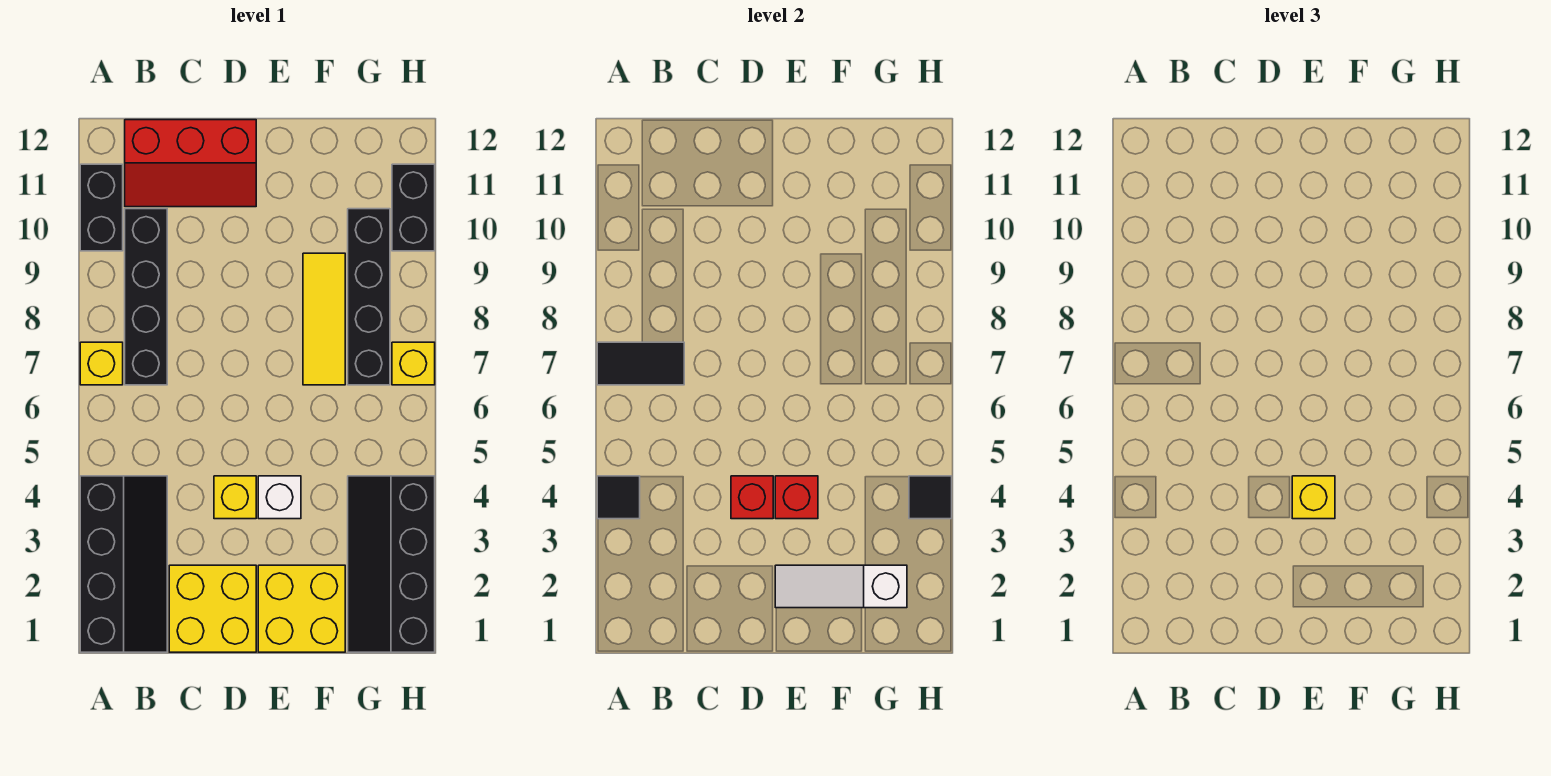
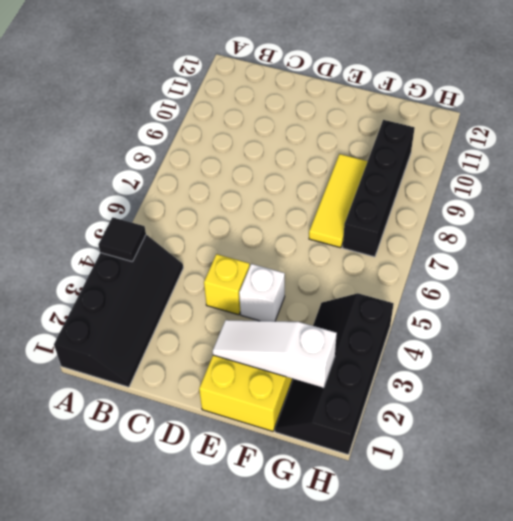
none -> yellow 1x1 brick [80,342,123,385]
none -> black 1x2 brick [80,164,123,251]
none -> black 1x4 brick [125,209,167,385]

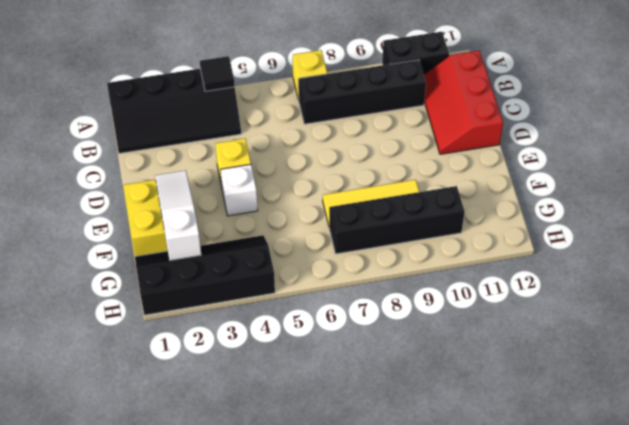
none -> yellow 2x2 brick [169,565,256,652]
none -> yellow 1x1 brick [392,342,435,385]
none -> black 1x2 brick [392,164,435,251]

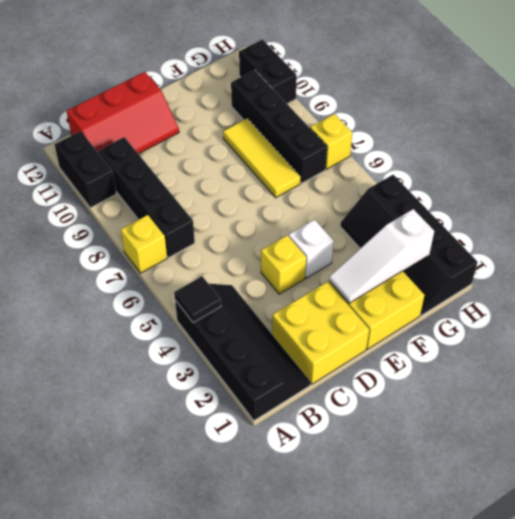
none -> black 1x2 tile [597,342,684,385]
none -> red 1x1 brick [731,476,773,519]
none -> red 1x1 brick [775,476,818,519]

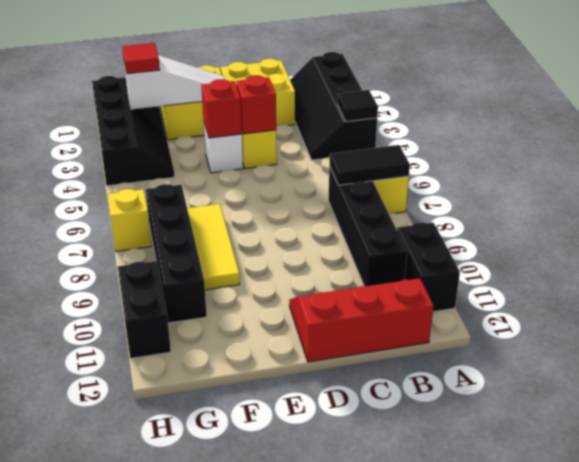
red 1x1 tile [122,43,160,74] -> none
none -> black 1x1 tile [909,476,952,519]
none -> yellow 1x1 brick [1292,476,1335,519]

